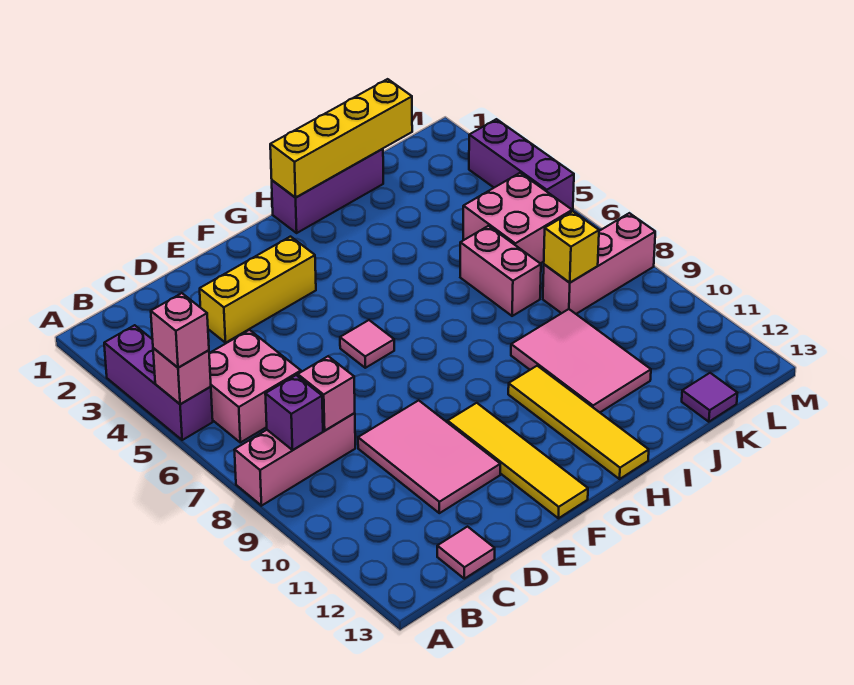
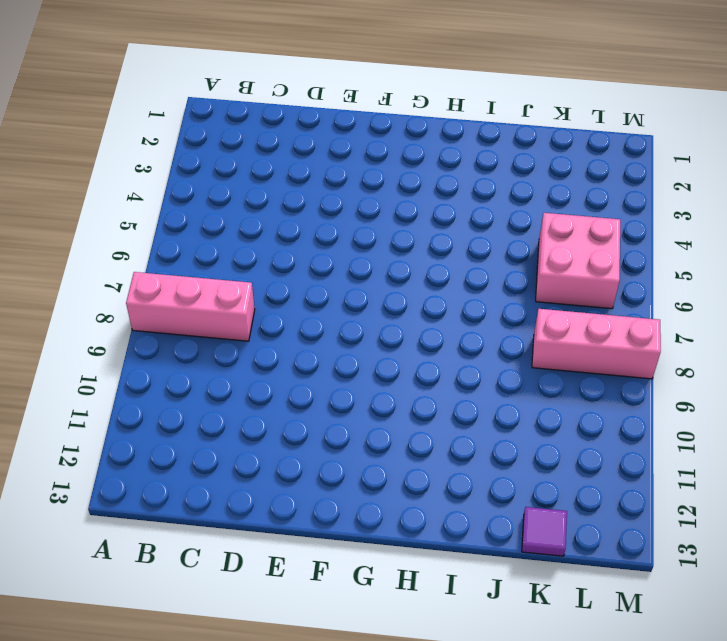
none -> purple 1x3 brick [104,325,213,440]
none -> pink 2x2 brick [209,330,301,443]
none -> pink 1x1 tile [437,527,495,579]

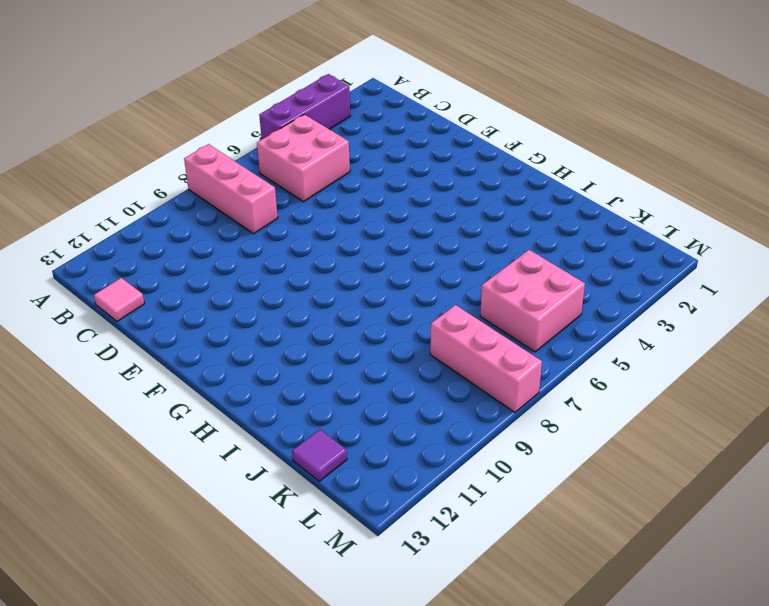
none -> yellow 1x3 brick [200,237,316,343]
none -> pink 2x3 tile [358,400,500,513]
none -> pink 1x1 tile [340,320,394,368]

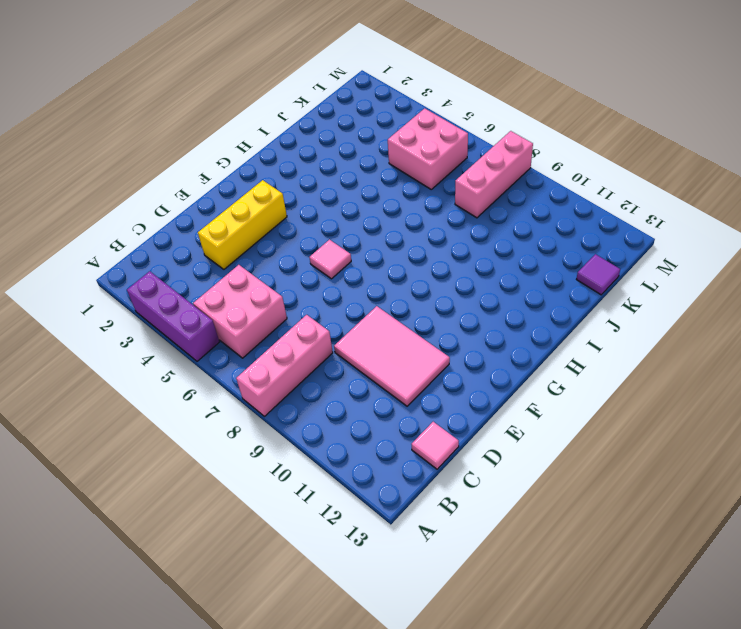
none -> yellow 1x4 tile [448,403,588,518]
none -> purple 1x3 brick [272,149,383,233]
none -> yellow 1x4 tile [508,366,649,479]

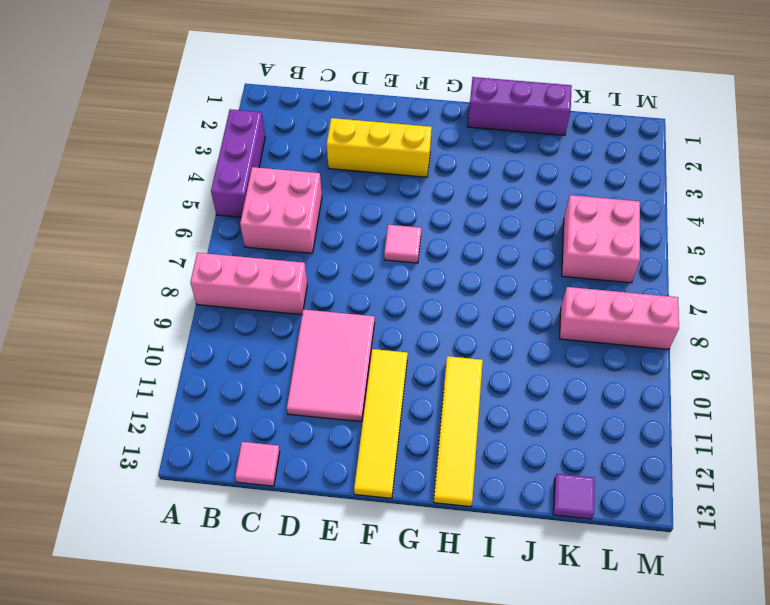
none -> pink 2x3 tile [511,309,651,412]
none -> pink 1x2 brick [460,226,541,316]
none -> purple 1x3 brick [469,119,574,209]

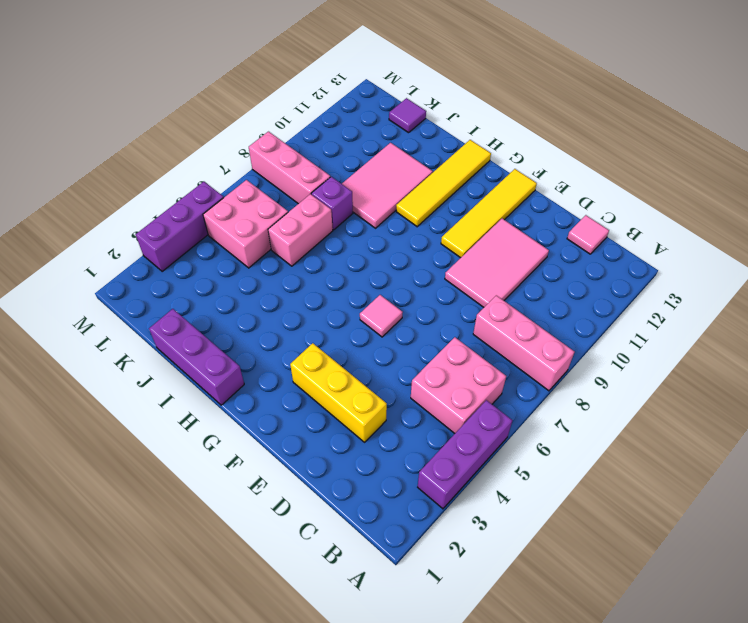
purple 1x1 brick [311,177,353,230] -> purple 1x1 brick moved to [265,375,323,450]
none -> pink 1x1 brick [153,348,211,404]
none -> pink 1x1 brick [298,356,355,431]
none -> yellow 1x4 brick [270,79,412,198]

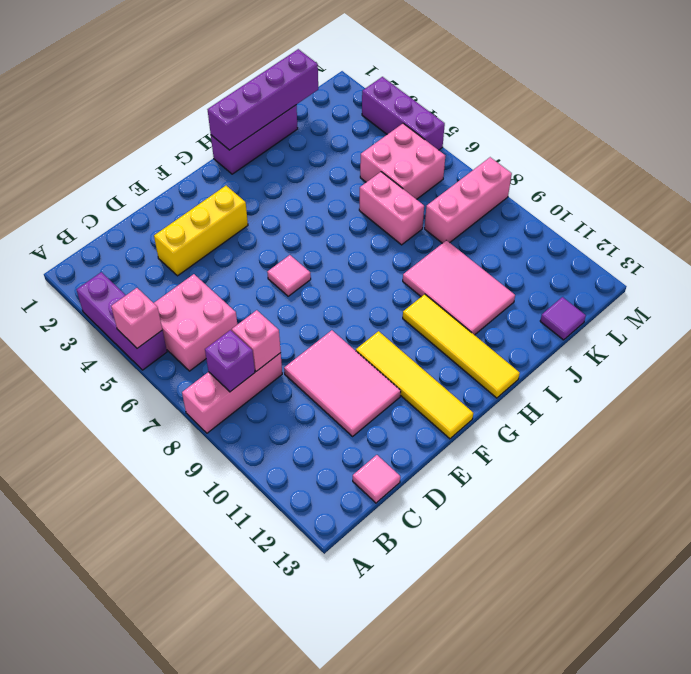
purple 1x4 brick [208,49,318,150] -> yellow 1x4 brick [270,79,412,198]
none -> yellow 1x1 brick [544,211,599,283]
none -> pink 1x1 brick [151,293,209,368]

